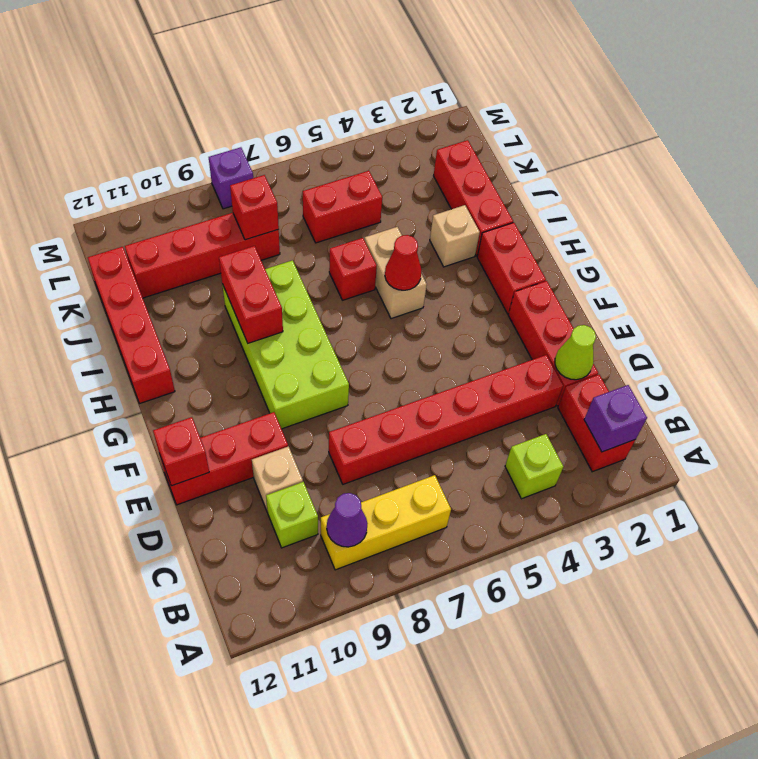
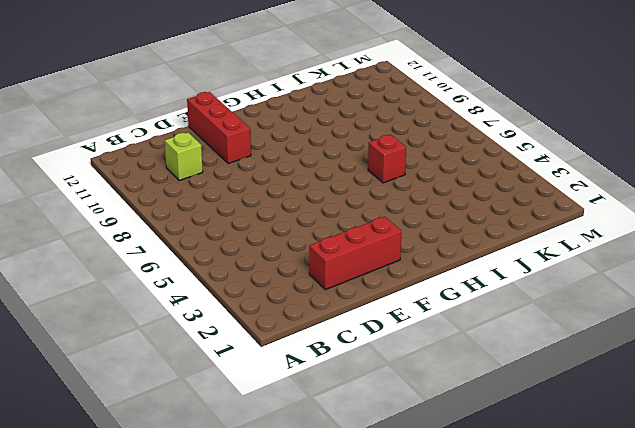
none -> red 1x2 brick [558,375,636,472]
none -> lime 1x1 brick [505,434,563,499]
none -> yellow 1x3 brick [321,475,451,570]

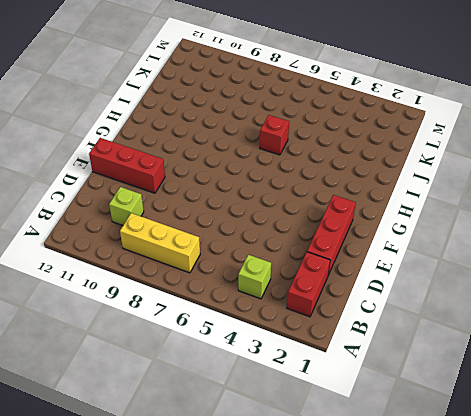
none -> red 1x6 brick [329,355,563,484]
none -> tan 1x1 brick [252,447,303,512]
none -> lime 2x4 brick [222,260,349,429]

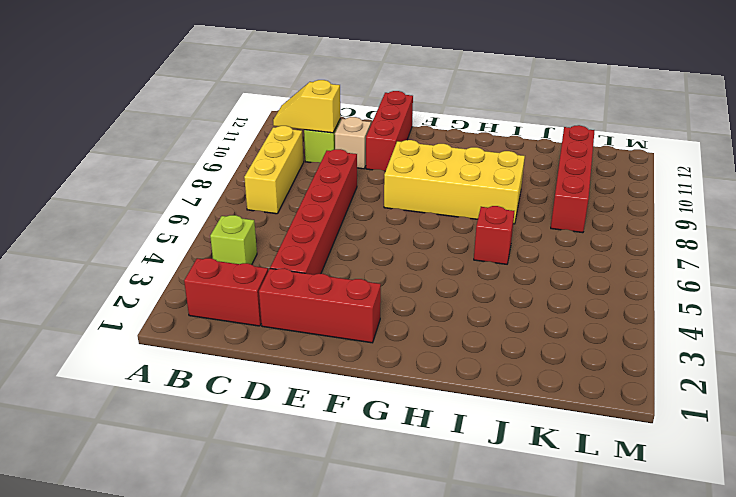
yellow 1x2 slope [273,80,340,133] -> none
yellow 2x4 brick [384,140,525,224] -> lime 2x4 brick [222,260,349,429]
none -> red 1x2 brick [477,223,546,314]
none -> tan 1x2 brick [365,227,427,319]
none -> red 1x4 brick [88,247,175,403]

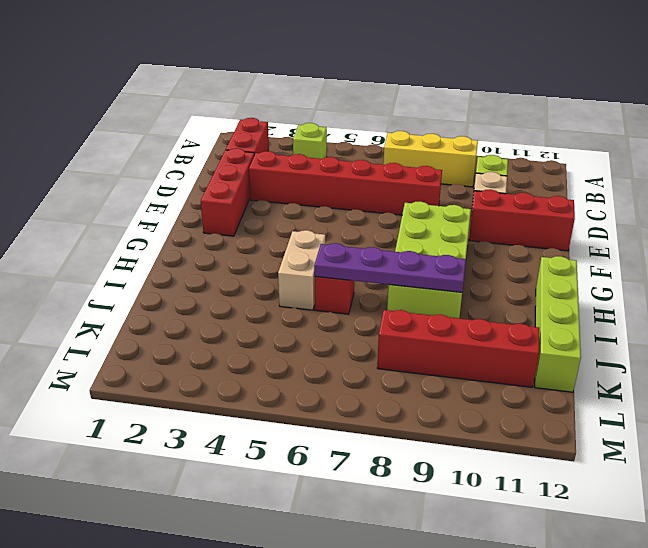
lime 1x4 brick [535,256,581,392] -> red 1x4 brick [88,247,175,403]
purple 1x4 plate [314,243,466,292] -> red 1x2 brick [219,246,283,343]
none -> red 1x2 brick [477,223,546,314]
none -> red 1x3 brick [434,140,513,256]
none -> tan 1x1 brick [430,205,480,267]

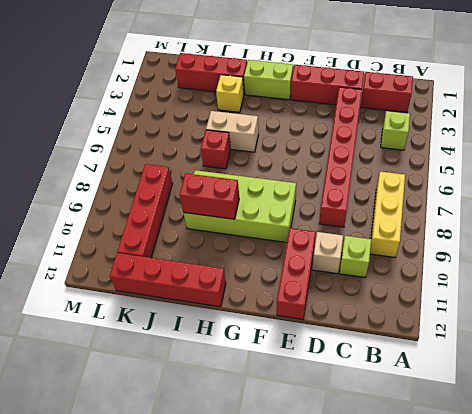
lime 1x2 brick [244,60,293,100] -> red 1x2 brick [477,223,546,314]
yellow 1x1 brick [216,75,244,112] -> tan 1x1 brick [430,205,480,267]
none -> red 1x2 brick [303,171,382,243]
none -> purple 1x1 brick [209,147,253,209]
none -> purple 1x1 brick [584,385,647,452]

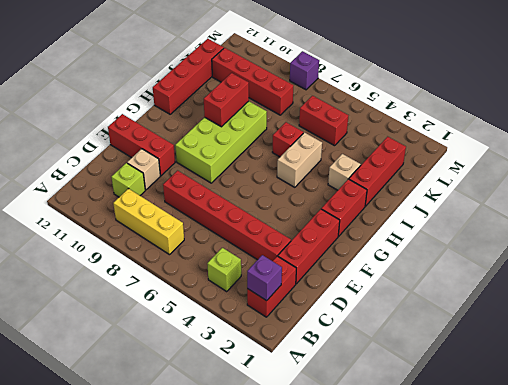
none -> purple 1x1 cone [327,493,368,547]
none -> lime 1x1 cone [555,325,596,380]
none -> red 1x1 brick [153,417,209,486]

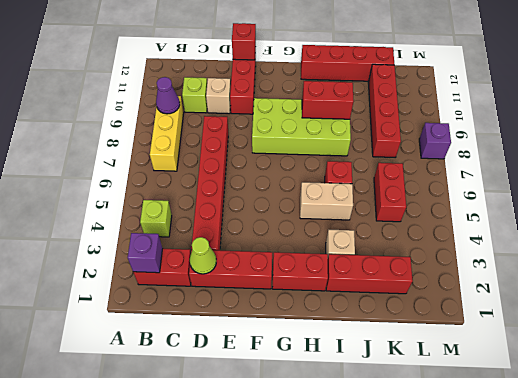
none -> red 1x1 cone [385,235,421,290]
none -> red 1x1 brick [230,175,279,240]

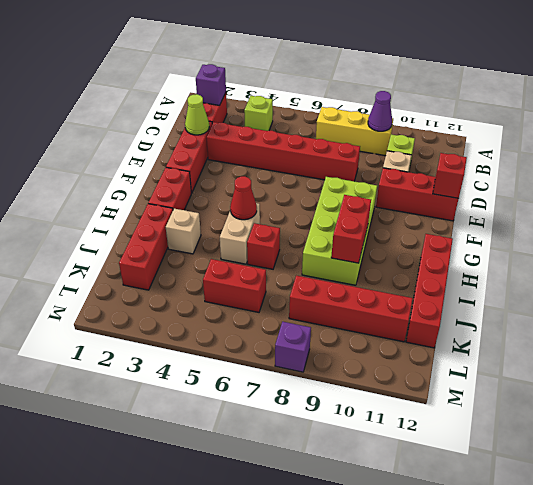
none -> red 1x1 brick [230,175,279,240]

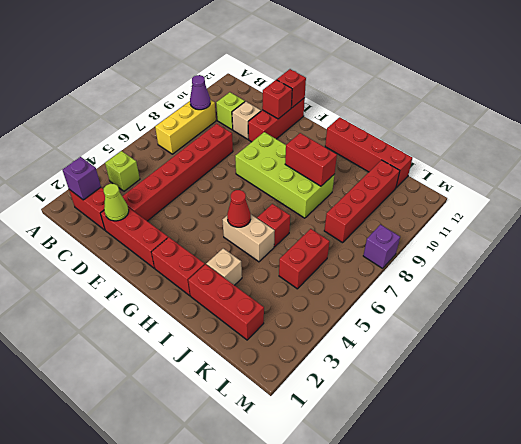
red 1x1 brick [262,80,292,119] -> red 1x1 brick moved to [230,175,279,240]

